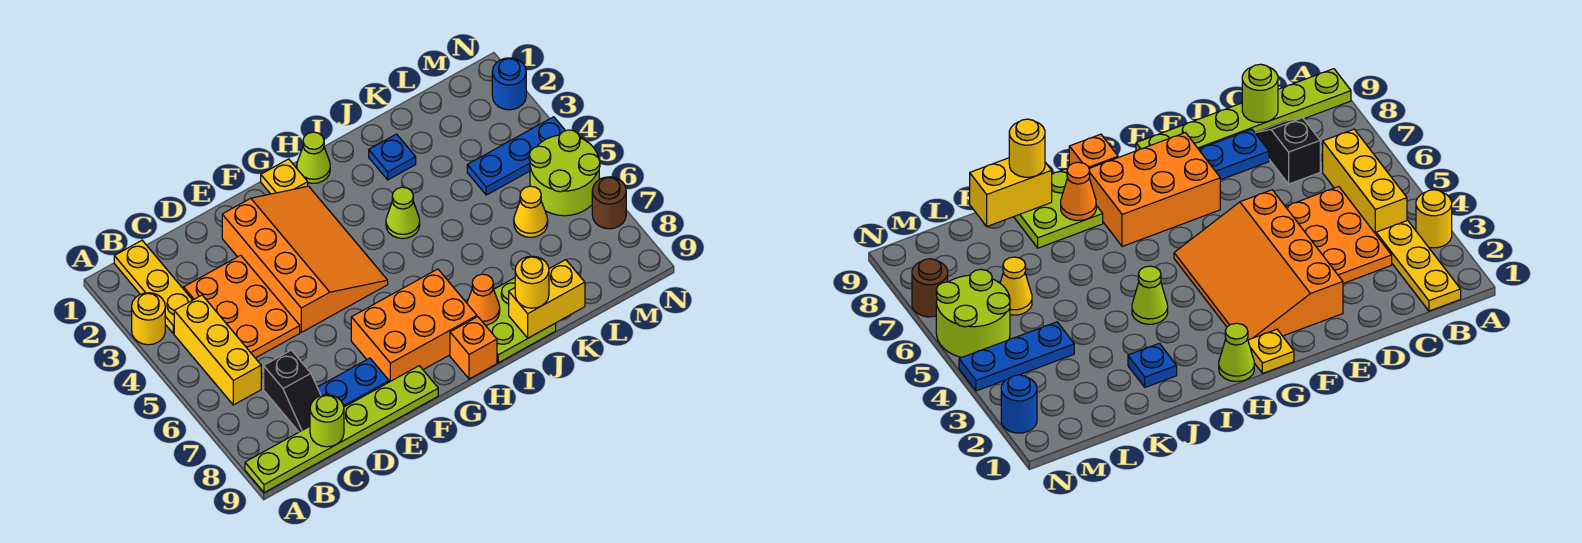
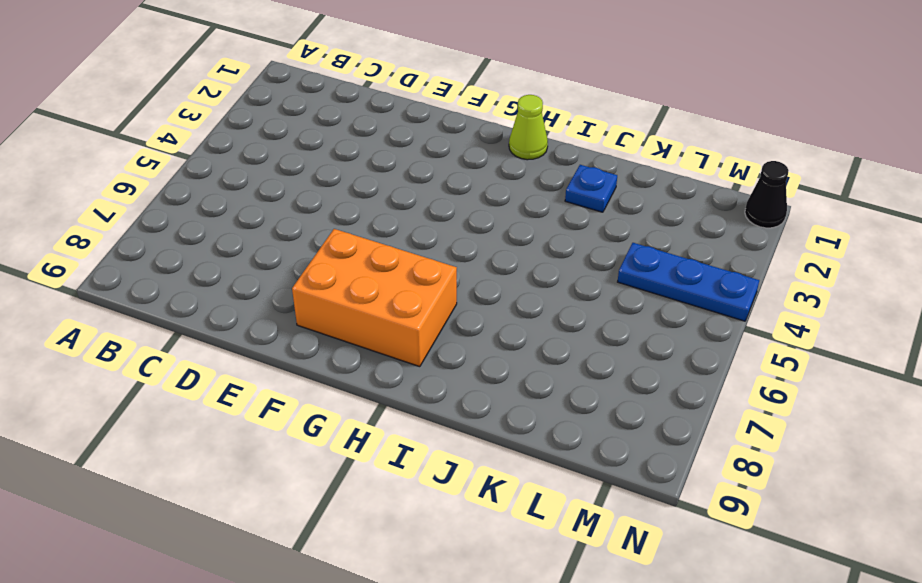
black 1x1 cone [745,161,789,228] -> none
none -> yellow 1x1 round brick [132,293,165,345]
none -> lime 1x6 plate [245,366,438,493]
none -> yellow 1x3 plate [114,240,192,334]

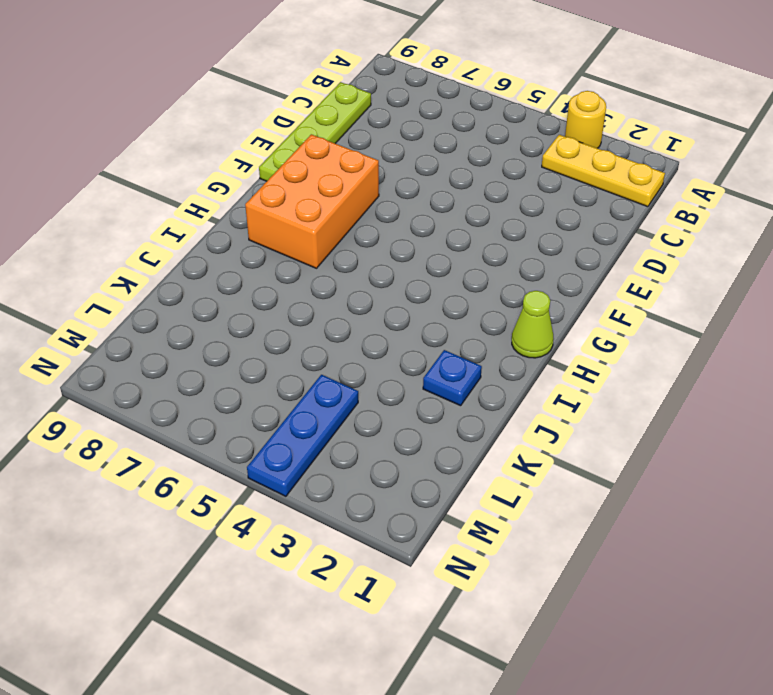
lime 1x4 plate [259,82,371,181] -> lime 1x6 plate [245,366,438,493]
none -> yellow 1x3 brick [174,295,261,405]
none -> orange 2x3 plate [184,255,300,358]
none -> black 1x2 slope [264,350,321,432]

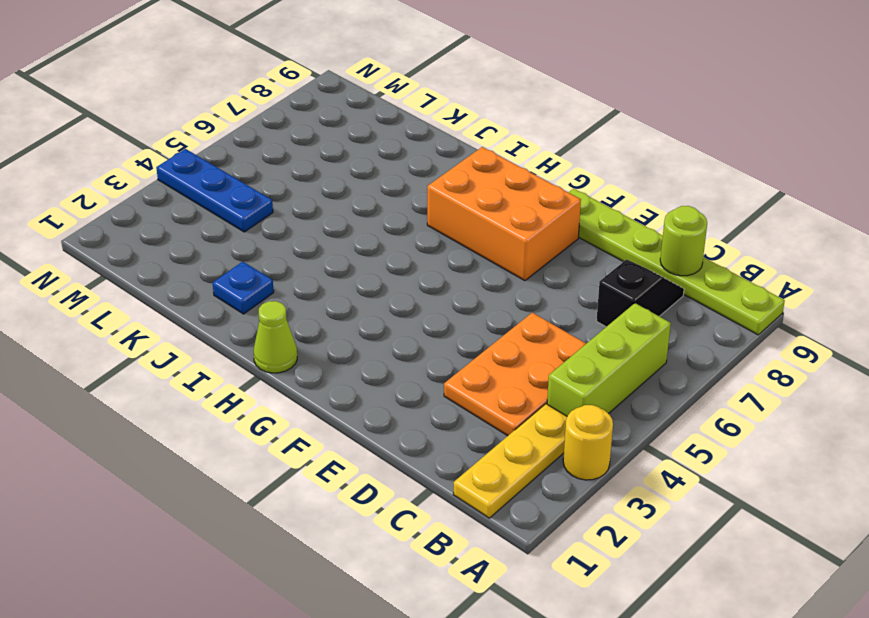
lime 1x3 brick [547,303,671,416] -> yellow 1x3 brick [174,295,261,405]
none -> blue 1x2 plate [317,358,389,407]
none -> orange 3x4 slope [222,186,388,332]
none -> yellow 1x1 plate [261,159,308,194]

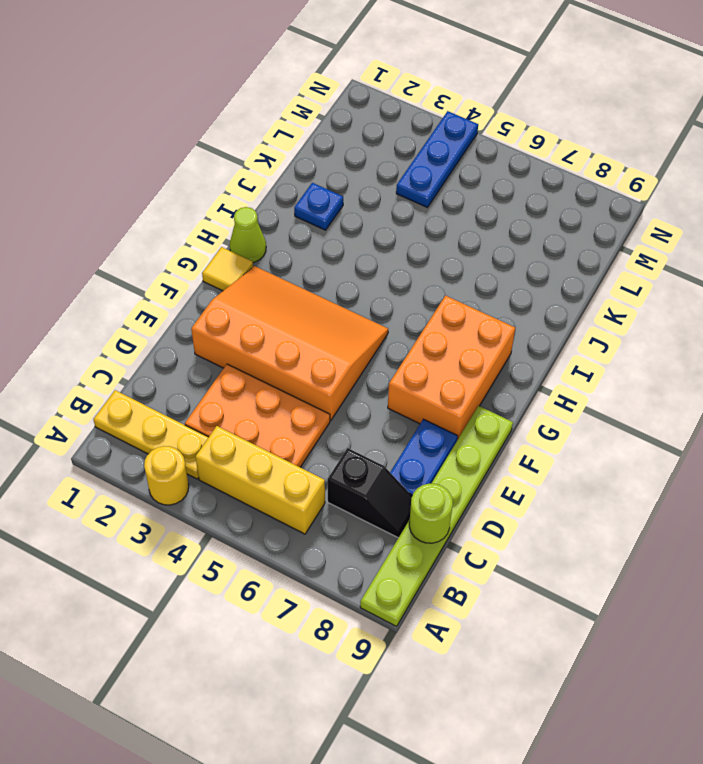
yellow 1x1 tile [202,247,253,291] -> yellow 1x1 plate [261,159,308,194]
none -> orange 1x1 brick [450,317,497,379]
none -> lime 1x1 cone [386,187,420,239]
none -> lime 2x2 plate [485,278,556,363]

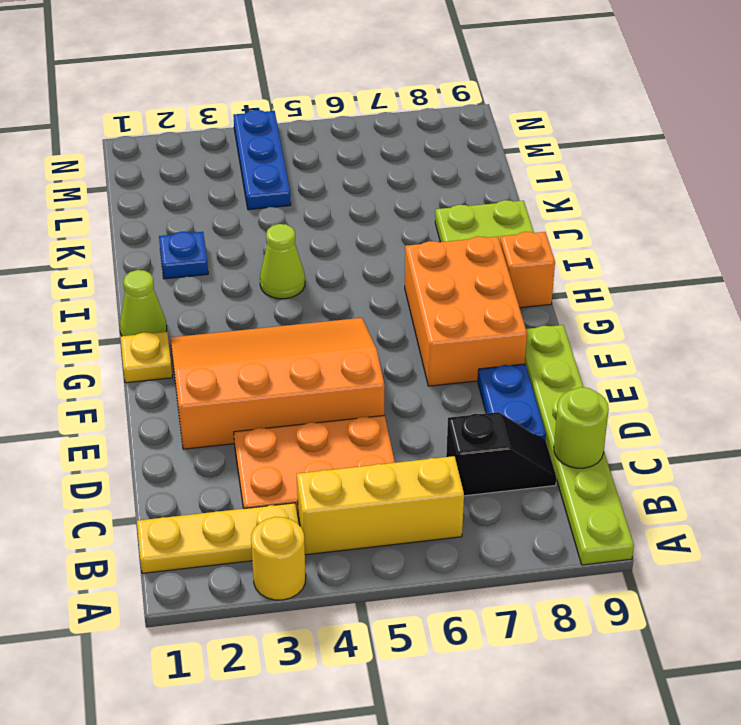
none -> yellow 1x1 cone [514,186,548,237]
none -> lime 2x2 round brick [529,130,600,216]
none -> blue 1x1 round brick [492,58,526,110]

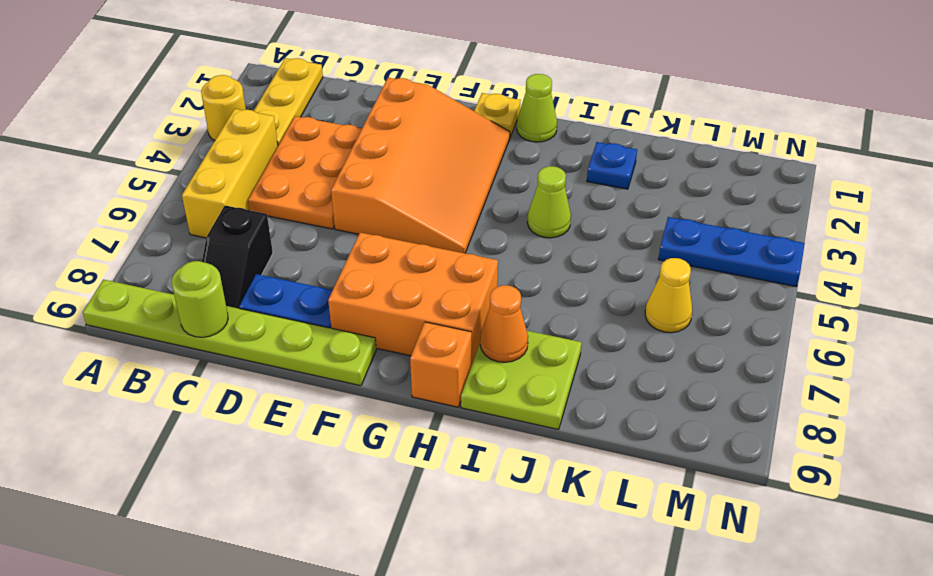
none -> lime 2x2 round brick [529,130,600,216]
none -> blue 1x1 round brick [492,58,526,110]
none -> brown 1x1 round brick [592,177,626,229]

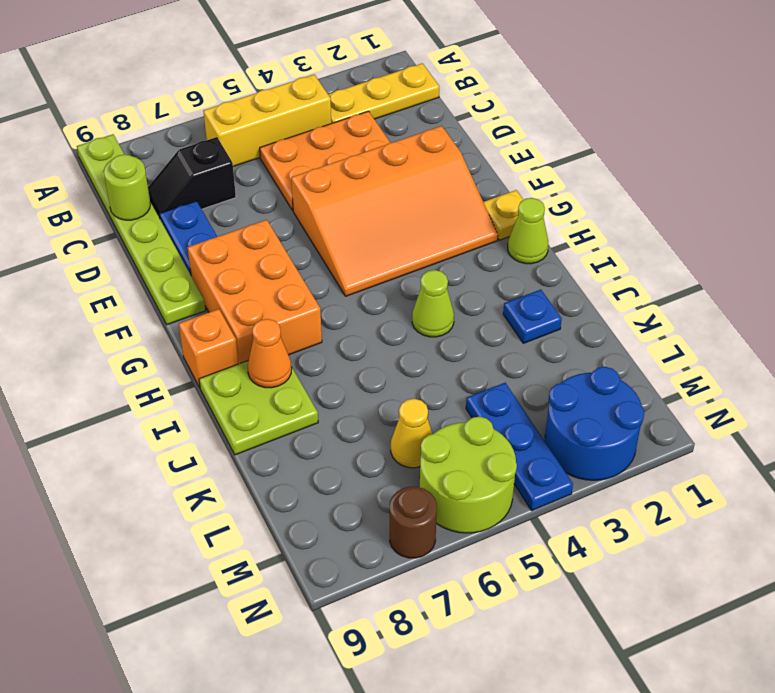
blue 2x2 round brick [545,367,644,480] -> blue 1x1 round brick [492,58,526,110]
none -> yellow 1x1 round brick [132,293,165,345]
none -> yellow 1x2 brick [509,260,585,338]
none -> yellow 1x1 round brick [515,256,549,308]

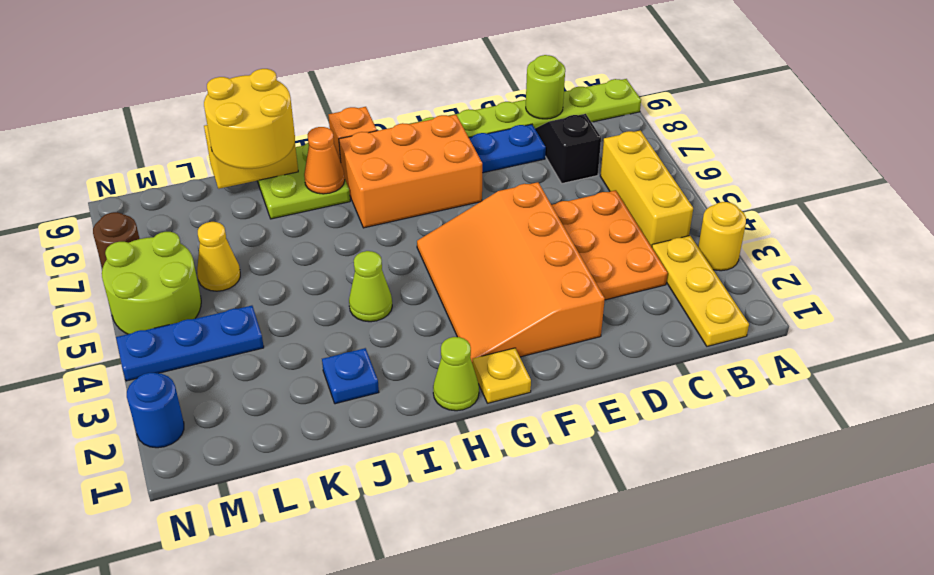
yellow 2x2 round brick [204,69,295,169] -> yellow 1x1 round brick [515,256,549,308]

